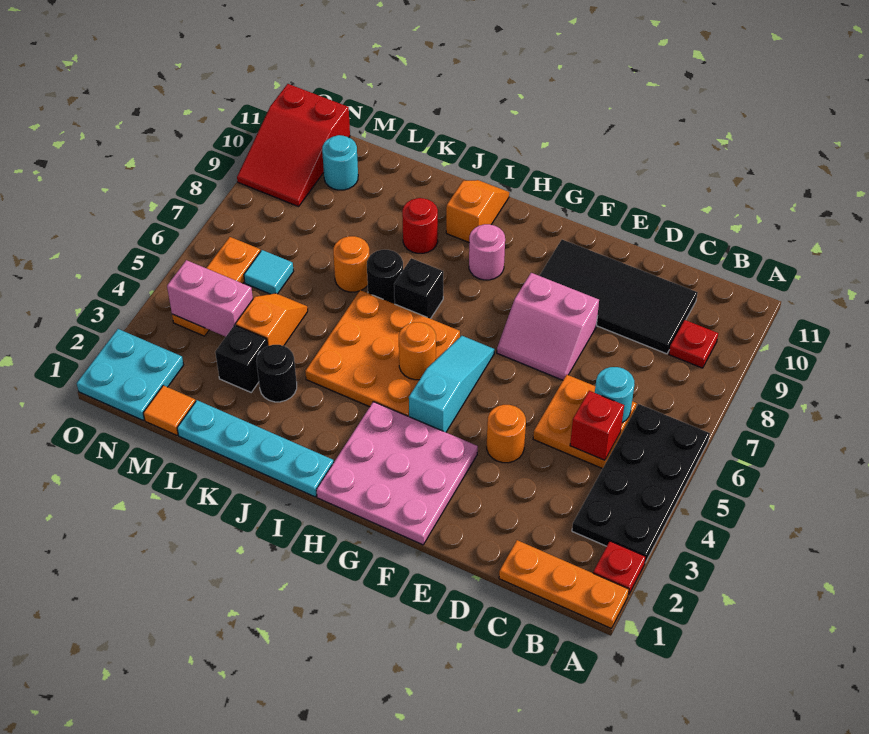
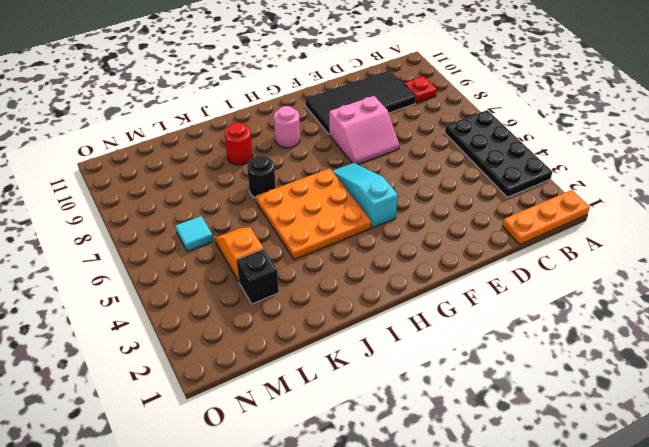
none -> red 1x1 plate [593,541,646,595]
none -> orange 2x2 plate [533,375,637,469]
none -> orange 1x1 round brick [487,405,526,463]
none -> pink 3x3 plate [316,402,478,545]

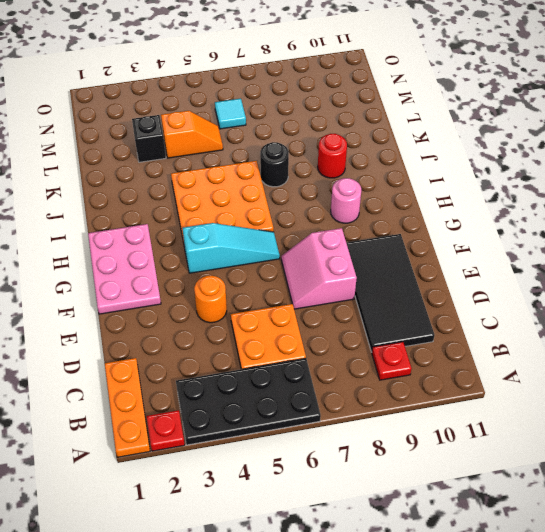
pink 2x3 plate [88,224,161,314] -> pink 3x3 plate [316,402,478,545]
none -> cyan 1x4 plate [177,400,334,497]
none -> black 1x1 brick [394,258,443,319]
none -> orange 1x2 slope [446,180,509,242]
none -> black 1x1 round brick [256,345,297,402]

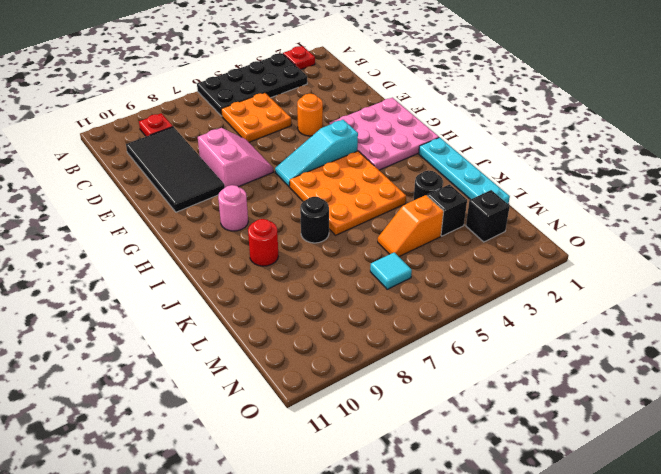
black 1x1 brick [466,190,510,242] -> black 1x1 brick moved to [394,258,443,319]
none -> orange 1x3 plate [499,540,629,628]
none -> orange 1x2 slope [446,180,509,242]
none -> orange 1x1 round brick [333,236,370,292]
none -> orange 1x1 tile [143,385,196,435]

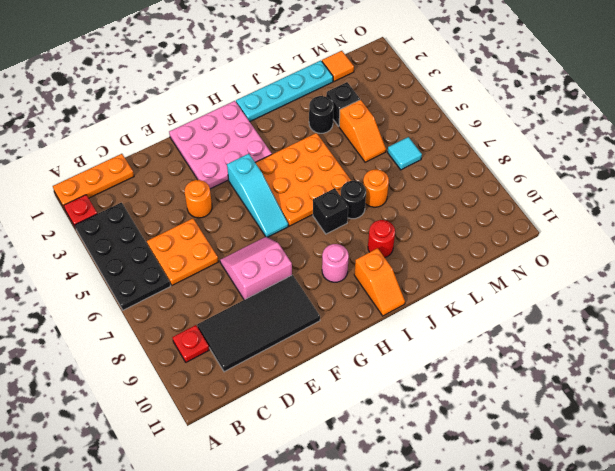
none -> cyan 1x1 round brick [322,135,358,190]
none -> cyan 2x2 plate [77,329,184,420]
none -> orange 1x3 plate [172,237,261,336]
none -> red 2x3 slope [237,84,350,207]

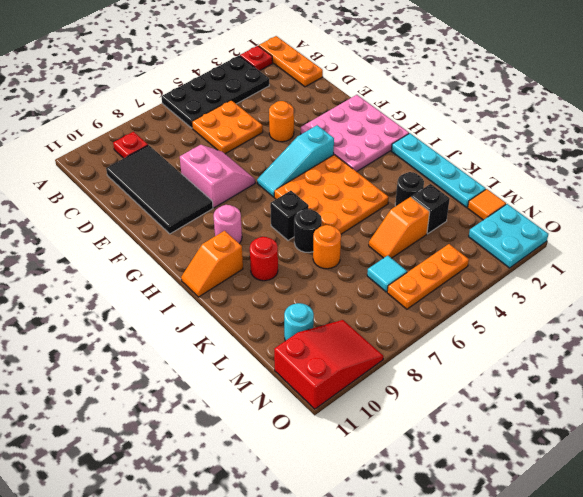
none -> red 1x1 brick [570,391,624,460]
none -> cyan 1x1 round brick [595,367,634,423]
none -> orange 1x1 round brick [399,322,436,380]
none -> pink 1x2 brick [167,260,253,337]

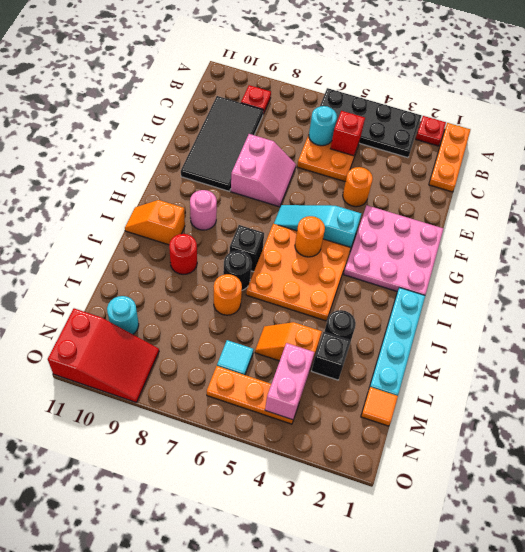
none -> cyan 2x2 plate [77,329,184,420]

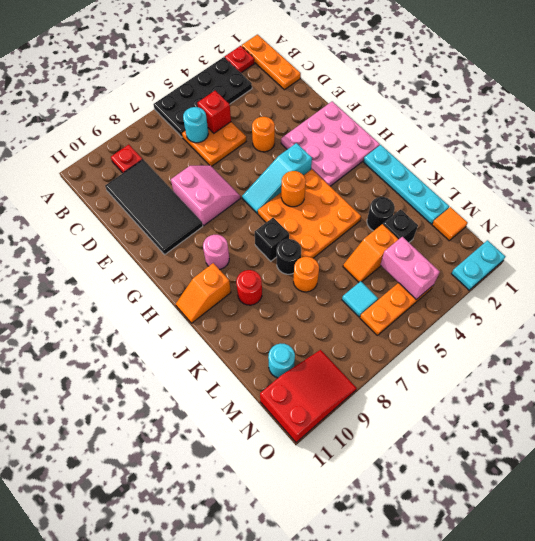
cyan 1x2 plate [451,240,506,290] -> cyan 2x2 plate [77,329,184,420]

